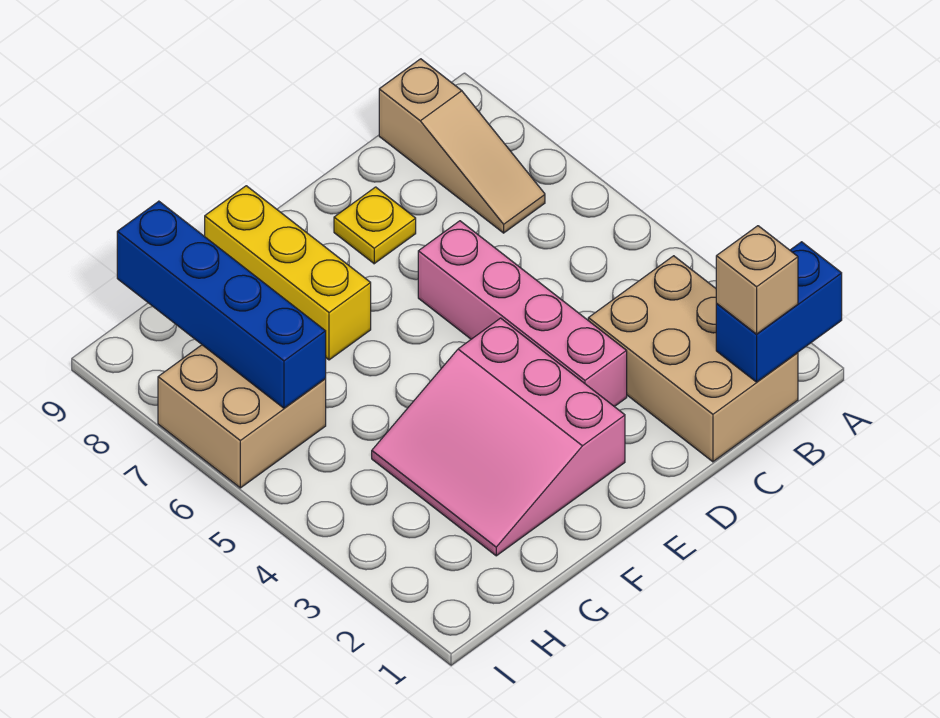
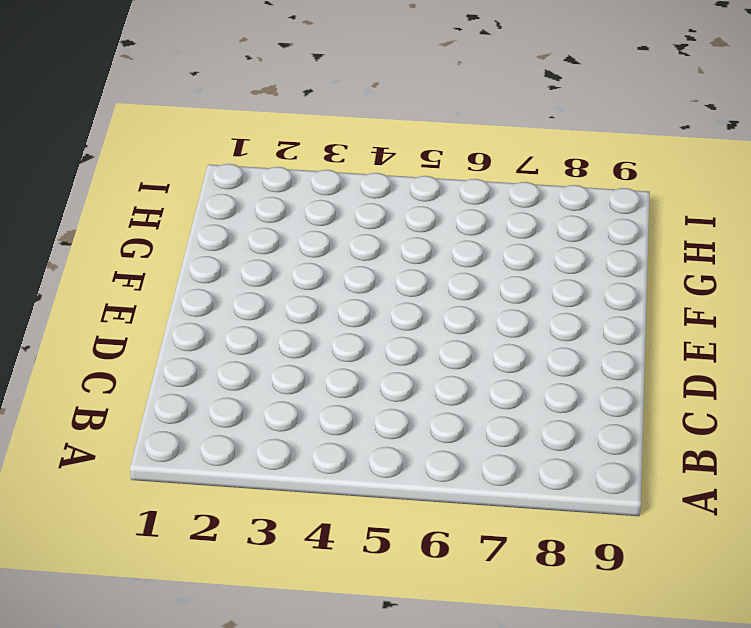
none -> tan 2x3 brick [588,256,798,462]
none -> tan 1x3 slope [379,59,545,233]

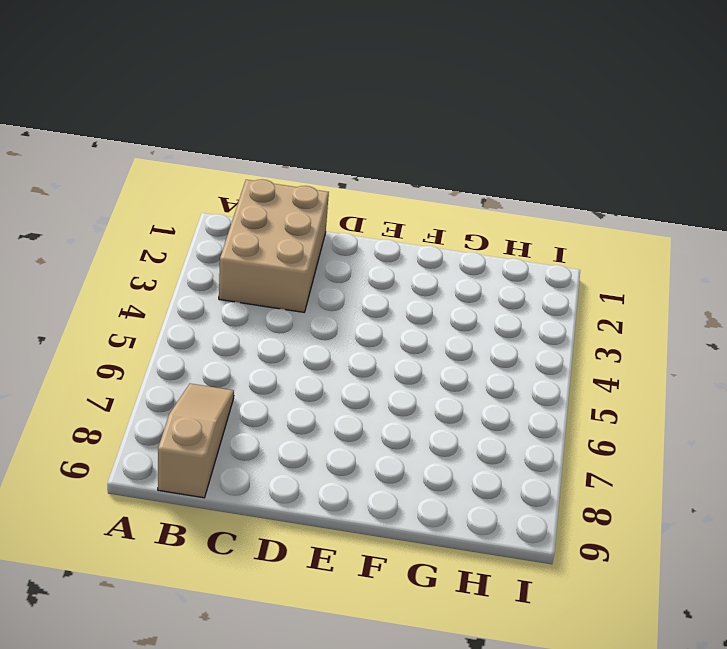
none -> pink 1x4 brick [418,221,627,407]
none -> yellow 1x1 plate [334,187,416,264]

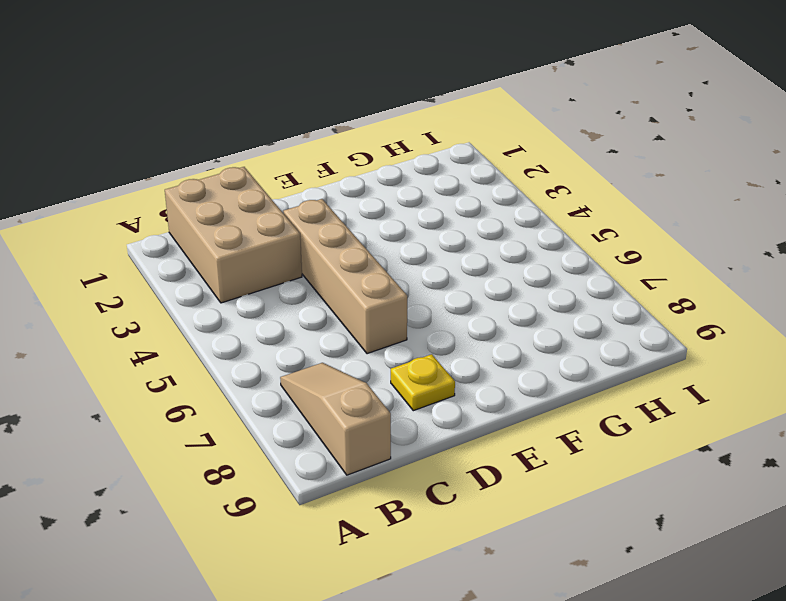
tan 1x4 brick [283,199,407,354] -> pink 1x4 brick [418,221,627,407]
none -> pink 3x3 slope [372,318,625,556]
none -> yellow 1x3 brick [205,186,371,360]

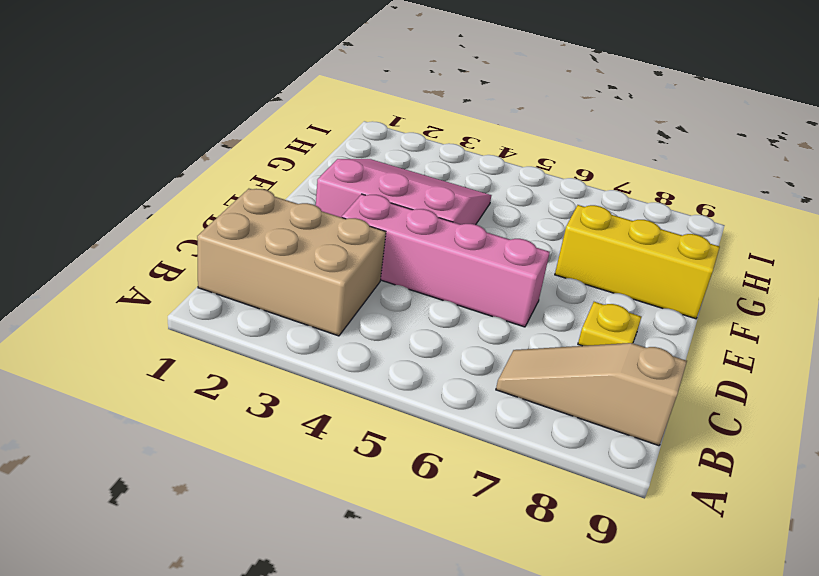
none -> tan 2x2 brick [158,345,326,488]
none -> blue 1x2 brick [716,242,842,382]

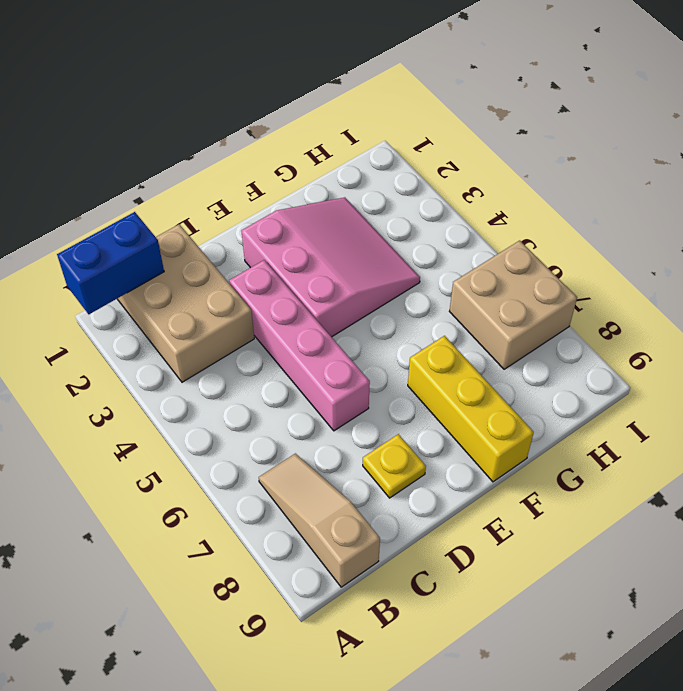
none -> blue 1x4 brick [117,201,326,408]
none -> tan 1x1 brick [716,226,798,334]

